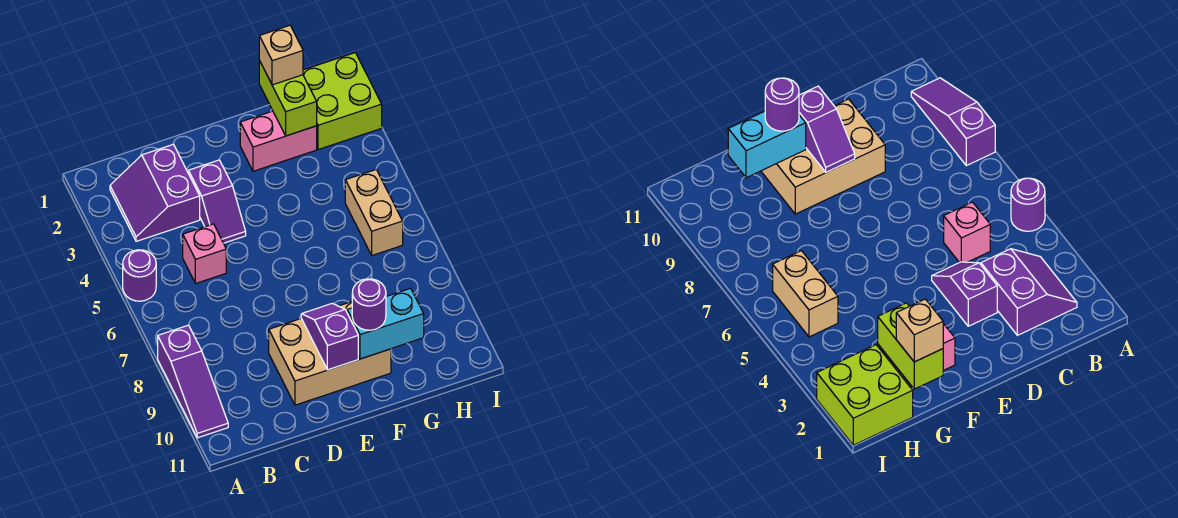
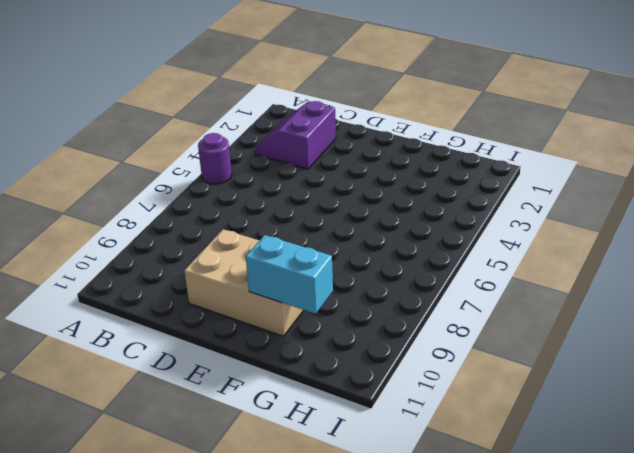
none -> purple 1x3 slope [158,325,228,438]
none -> pink 1x1 brick [183,224,226,283]
none -> purple 1x2 slope [189,160,246,243]

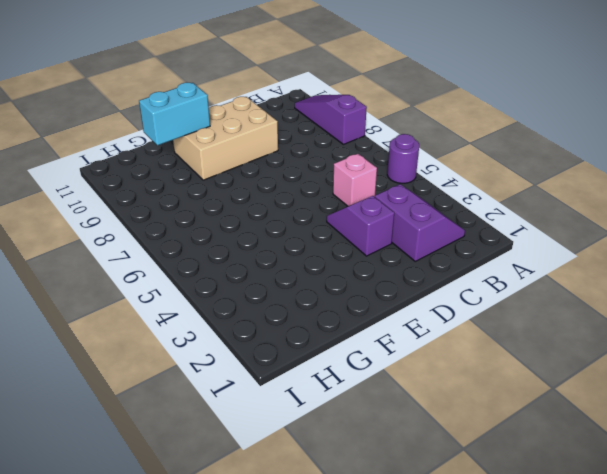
none -> pink 1x2 brick [240,111,317,171]
none -> lime 2x2 brick [303,53,382,150]
none -> tan 1x2 brick [345,170,403,255]

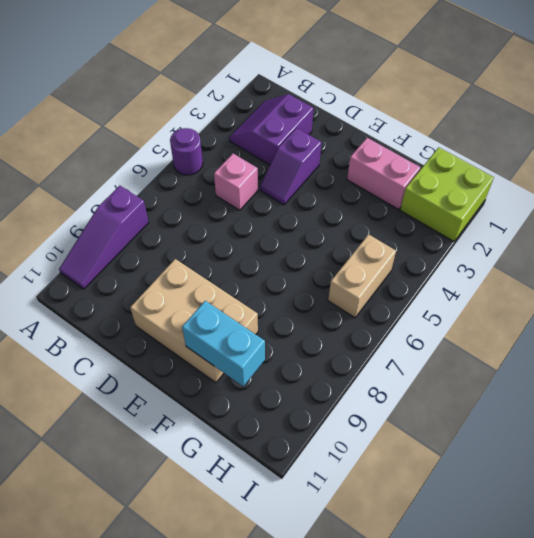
none -> purple 1x2 slope [301,303,358,370]
none -> lime 1x2 brick [259,61,317,136]
none -> purple 1x1 round brick [352,279,386,330]

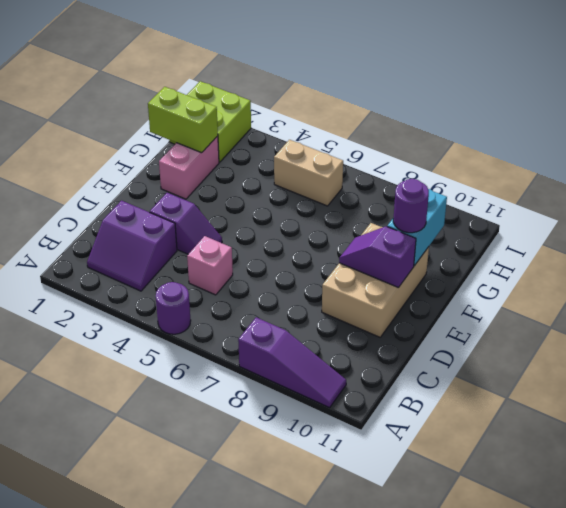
none -> tan 1x1 brick [259,25,303,85]

